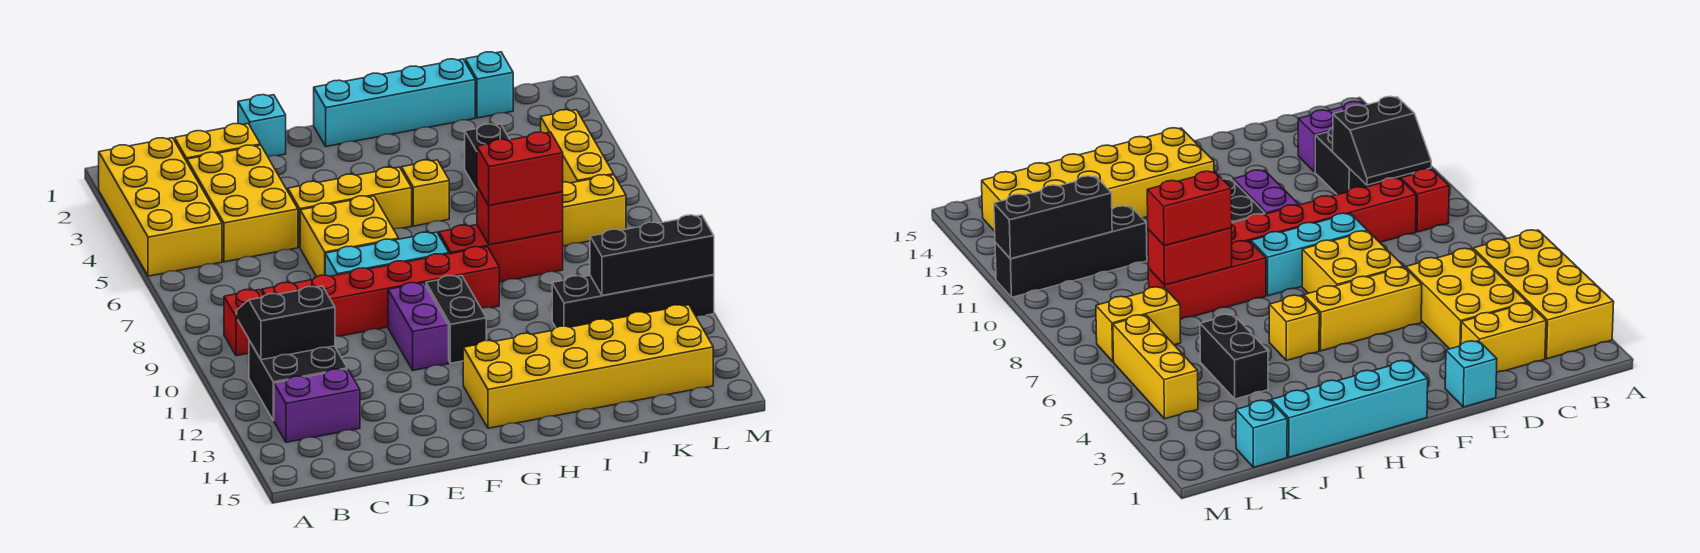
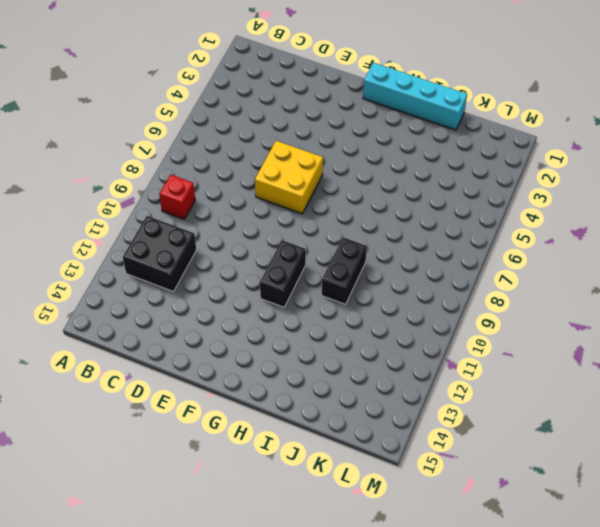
black 1x2 brick [322,237,367,304] -> black 1x2 brick moved to [465,124,510,190]
none -> yellow 2x4 brick [99,138,222,276]
none -> purple 1x2 brick [274,369,360,442]
none -> yellow 1x2 brick [175,124,260,162]

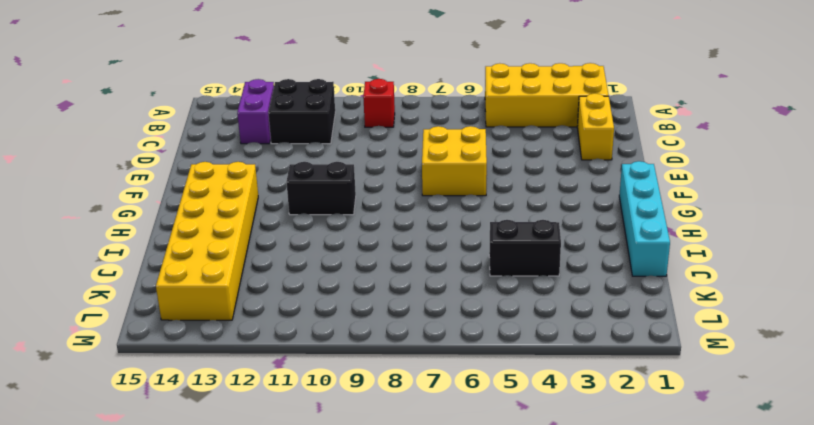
none -> yellow 2x3 brick [187,145,298,262]
none -> red 1x6 brick [262,247,499,336]
none -> cyan 1x1 brick [238,95,286,157]

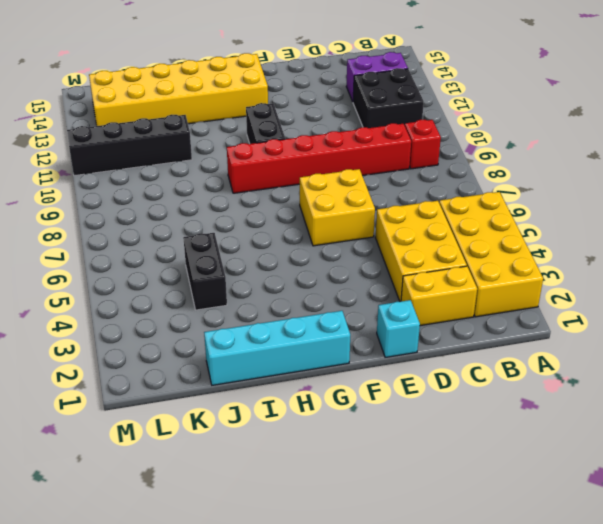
none -> yellow 1x3 brick [288,167,412,247]
none -> cyan 1x3 brick [325,232,449,276]
none -> purple 1x2 brick [388,283,449,370]

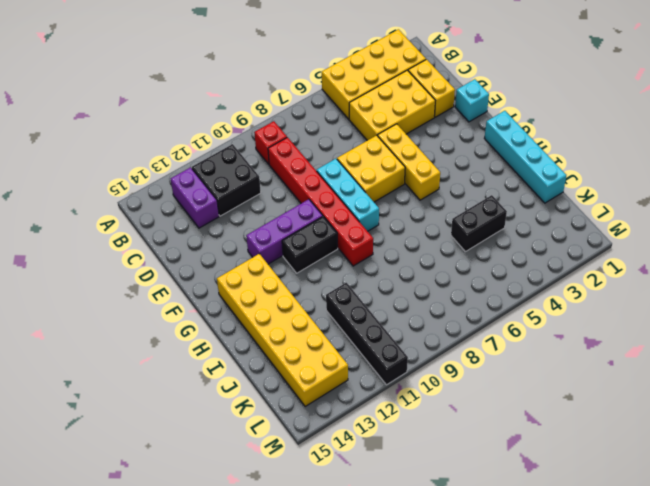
purple 1x3 brick [246,199,323,264] -> purple 1x2 brick [388,283,449,370]
none -> yellow 1x1 brick [401,160,449,226]
none -> red 1x3 brick [439,225,563,282]
none -> cyan 1x1 brick [465,52,513,118]

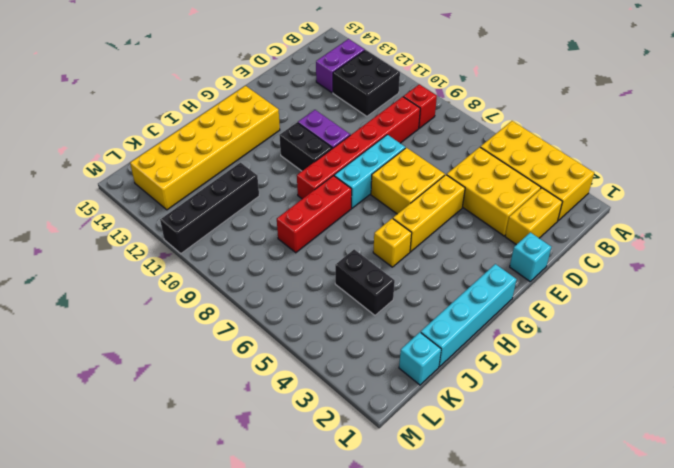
none -> yellow 1x2 brick [563,175,626,246]
none -> yellow 1x3 brick [541,110,614,183]
none -> black 2x2 slope [237,286,335,360]

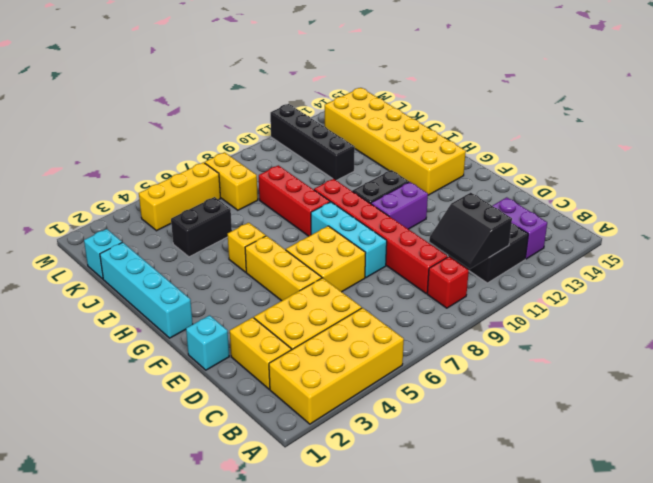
none -> red 1x2 brick [477,186,563,245]
none -> black 1x3 brick [590,215,714,295]
none -> red 1x2 brick [477,132,563,205]

